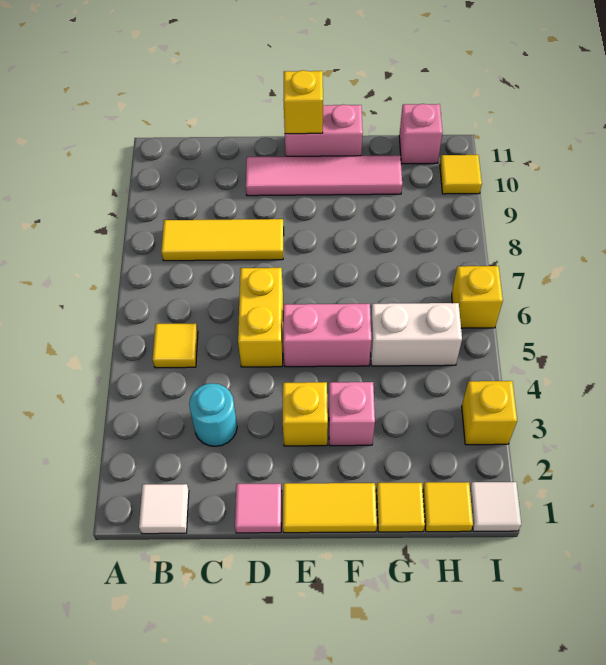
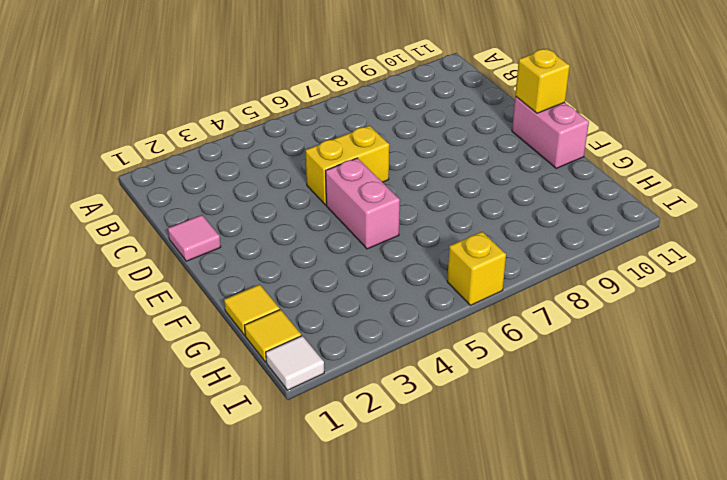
none -> white 1x1 tile [139,484,189,534]
none -> yellow 1x1 tile [153,323,198,368]
none -> yellow 1x3 tile [161,219,284,261]

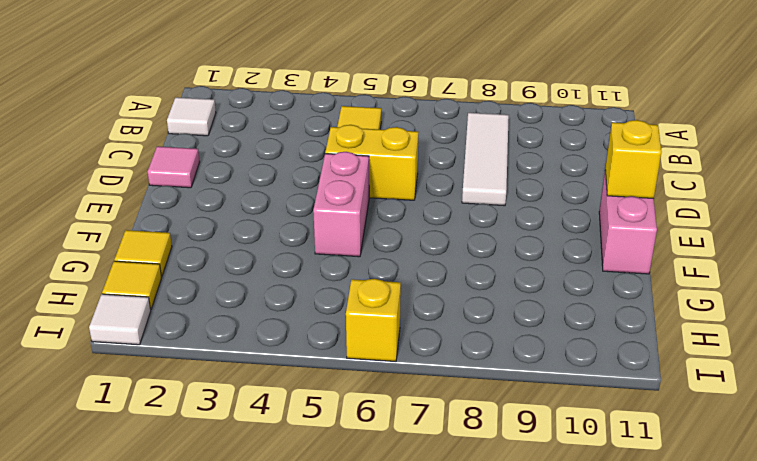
white 1x3 tile [462,113,509,206] -> yellow 1x3 tile [161,219,284,261]
none -> cyan 1x1 round brick [189,383,237,446]
none -> pink 1x4 tile [246,155,402,196]
none -> yellow 1x2 tile [283,483,377,533]

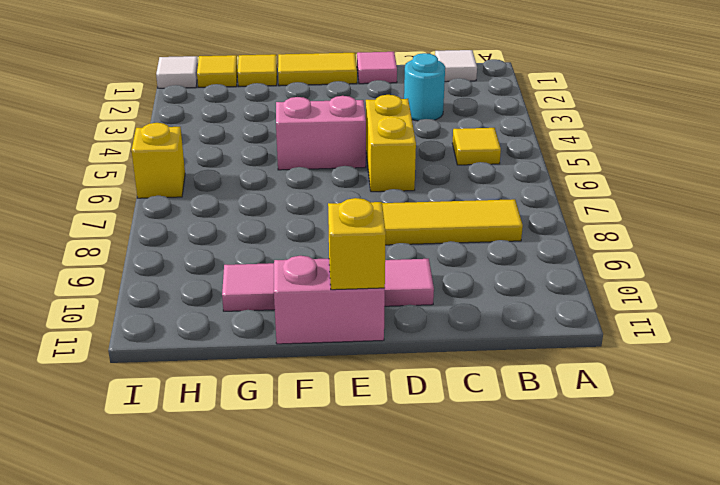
none -> yellow 1x1 brick [283,382,328,446]
none -> pink 1x1 brick [329,382,375,446]
none -> white 1x2 brick [371,303,462,366]

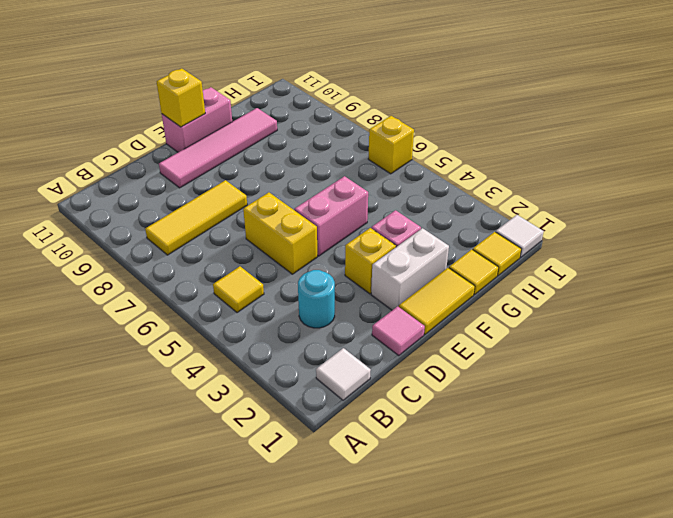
white 1x2 brick [371,228,449,310] -> white 1x2 brick moved to [371,303,462,366]
none -> pink 1x1 brick [399,104,443,164]
none -> yellow 1x1 brick [462,381,517,445]
none -> yellow 1x1 tile [440,155,482,194]

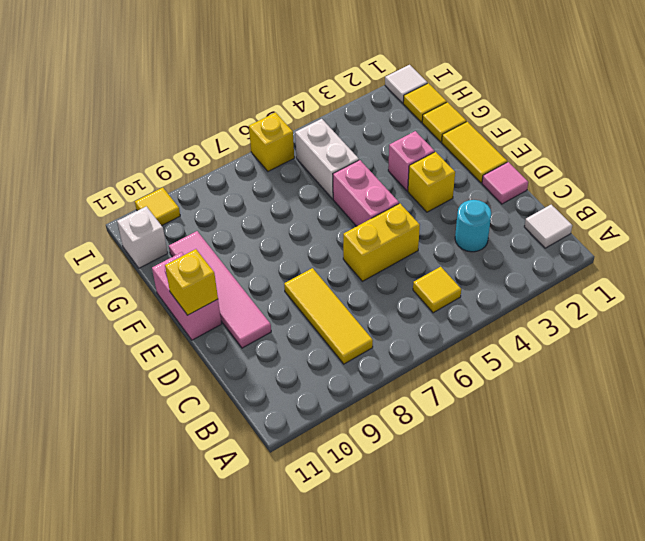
white 1x1 brick [117,206,168,268] -> pink 1x1 brick [399,104,443,164]
none -> yellow 1x1 brick [462,381,517,445]

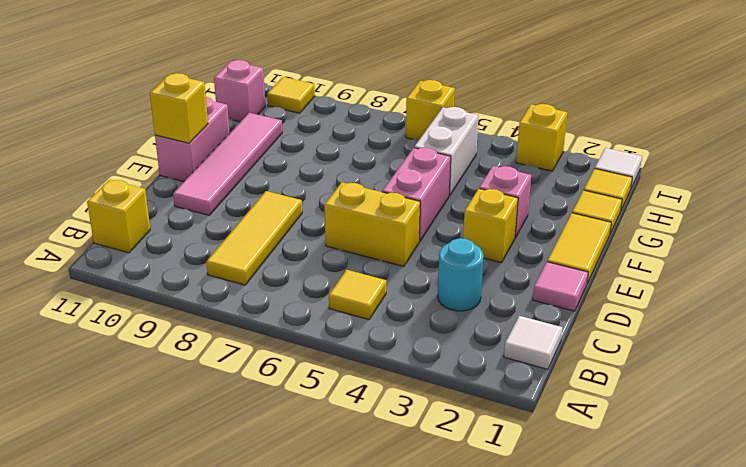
yellow 1x1 brick [87,180,150,253] -> none

